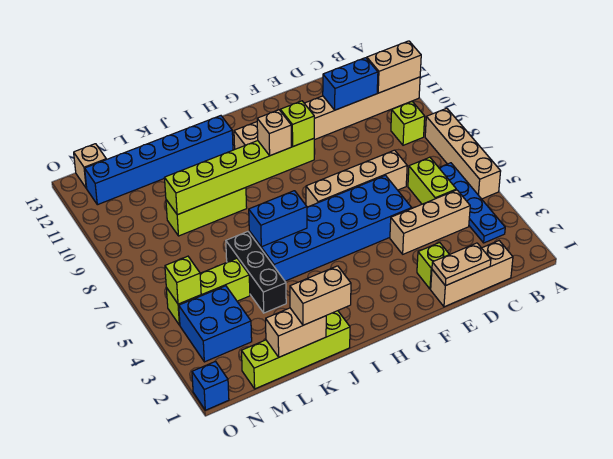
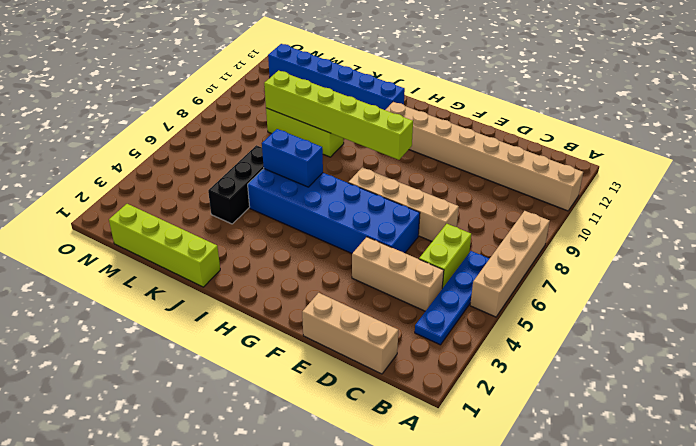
none -> lime 1x1 brick [391,102,425,145]
none -> lime 1x1 brick [417,243,449,289]
none -> lime 1x3 brick [166,258,250,325]

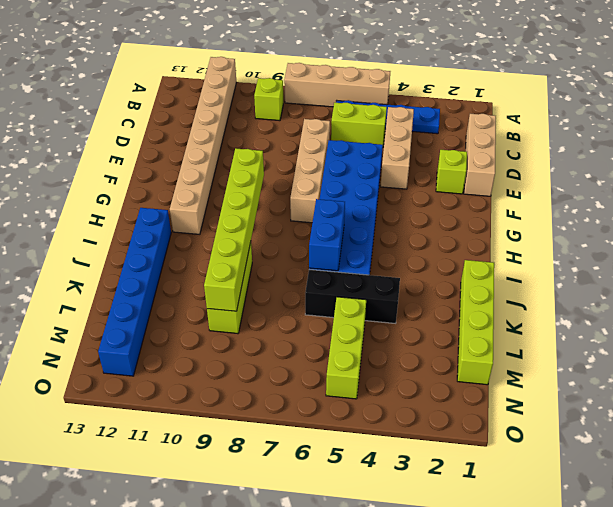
none -> blue 2x2 brick [179,286,252,362]
none -> tan 1x1 brick [74,144,106,188]
none -> blue 1x1 brick [192,362,229,410]

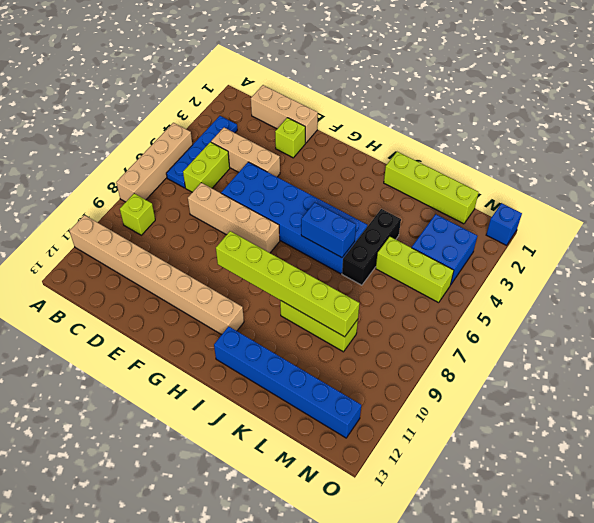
none -> tan 1x1 brick [74,144,106,188]
none -> tan 1x2 brick [367,41,421,93]
none -> blue 1x2 brick [323,58,378,110]

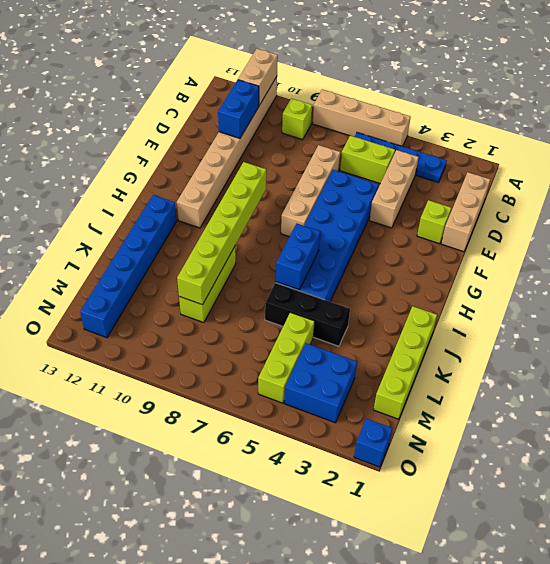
none -> tan 1x1 brick [74,144,106,188]
none -> tan 1x2 plate [432,243,491,286]
none -> tan 1x2 brick [266,308,326,357]

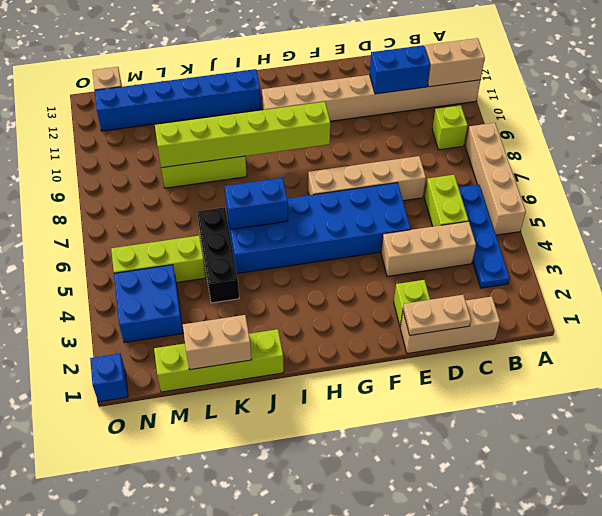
none -> lime 1x1 brick [165,256,201,304]
none -> lime 1x1 brick [280,101,314,146]
none -> tan 1x1 brick [257,110,291,156]

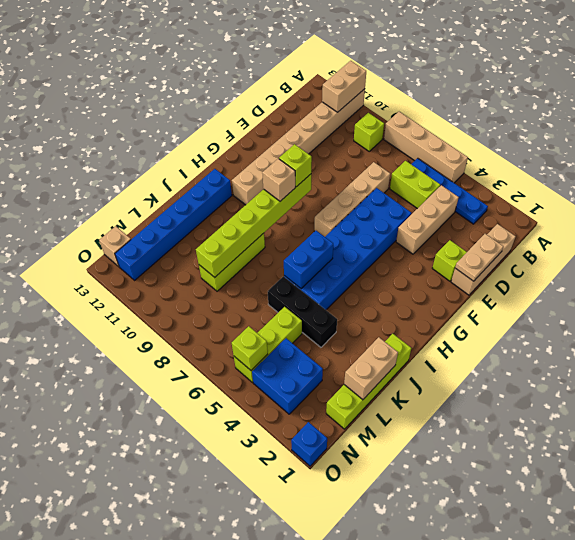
none -> blue 1x2 brick [323,58,378,110]
none -> tan 1x2 brick [290,266,351,325]

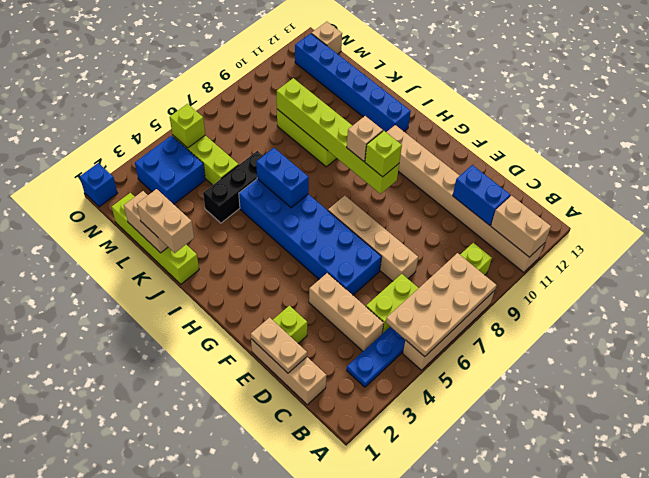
tan 2x4 plate [386,253,496,357] -> none

